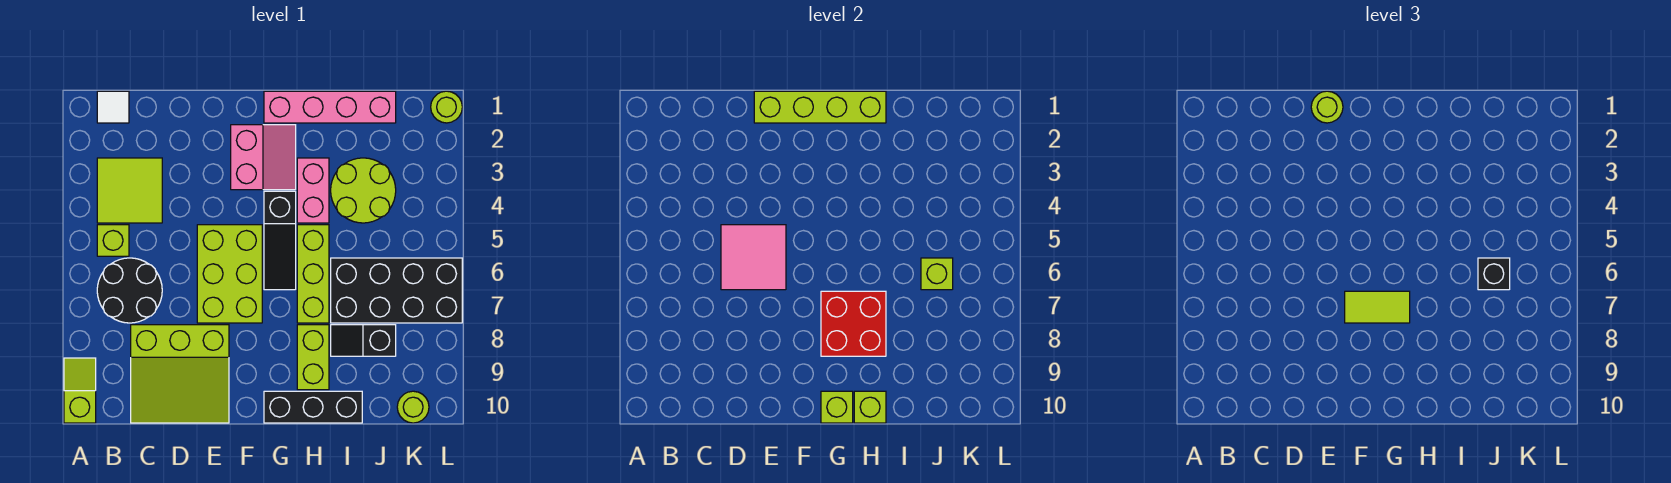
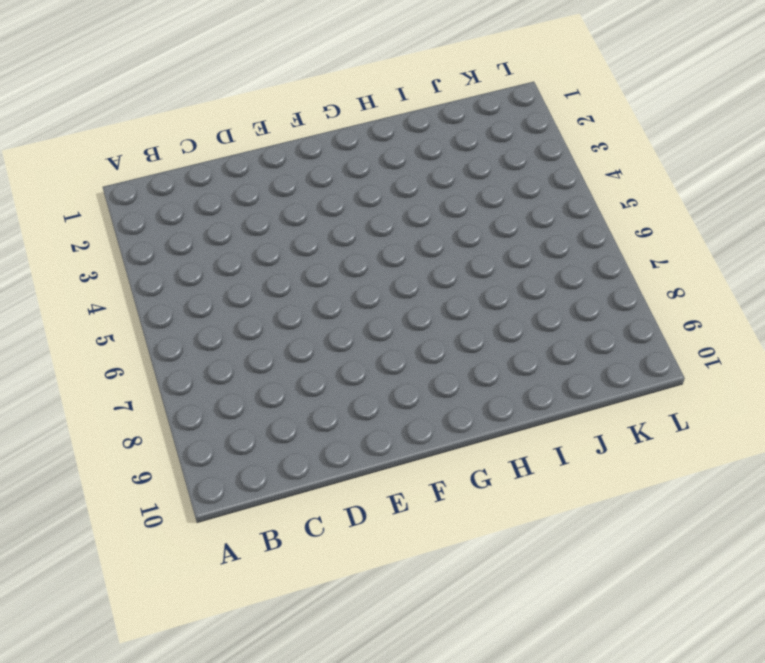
none -> lime 1x2 slope [64,358,96,423]
none -> white 1x1 tile [97,91,129,123]
none -> lime 2x2 tile [97,158,162,223]

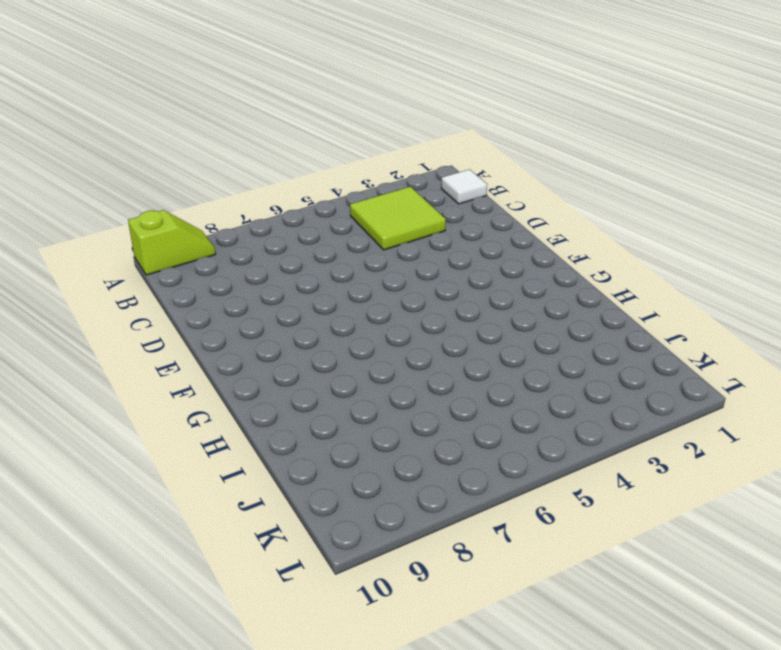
none -> lime 1x1 brick [97,225,129,256]
none -> black 2x2 round brick [97,258,162,323]
none -> lime 3x3 slope [131,325,229,423]

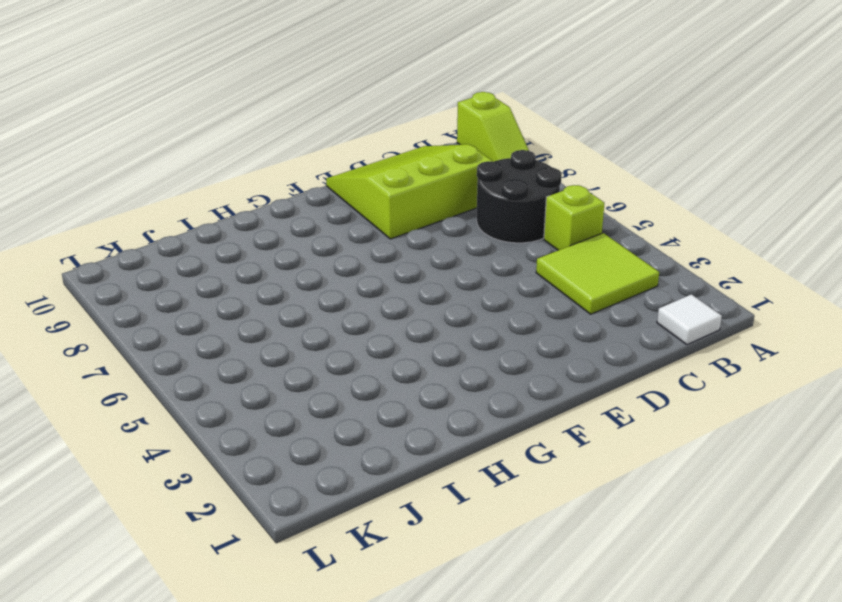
none -> lime 2x3 brick [197,225,262,323]
none -> pink 2x2 slope [231,125,296,190]
none -> pink 1x4 brick [264,91,396,123]

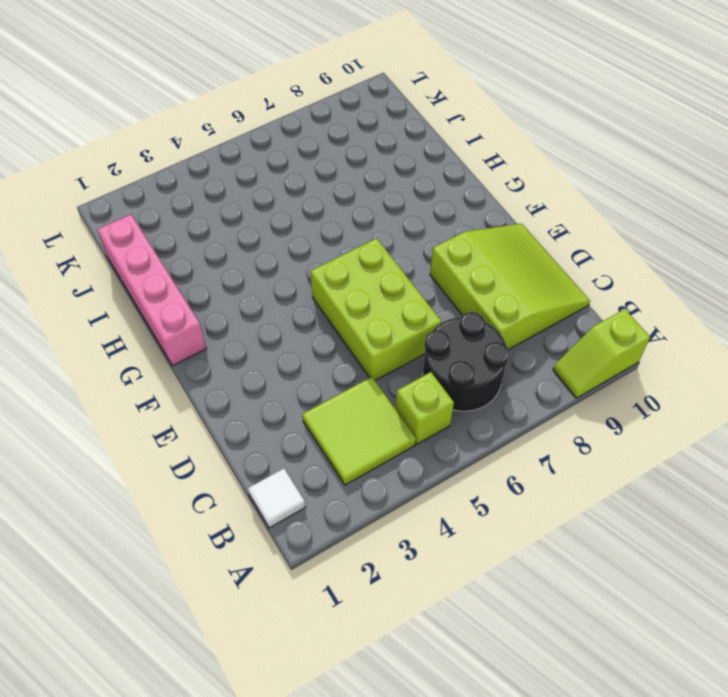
lime 2x3 brick [310,238,441,380] -> lime 2x3 brick turned to [197,225,262,323]
none -> pink 2x2 slope [231,125,296,190]
none -> black 1x3 slope [264,191,296,290]
none -> black 1x3 brick [264,391,362,423]

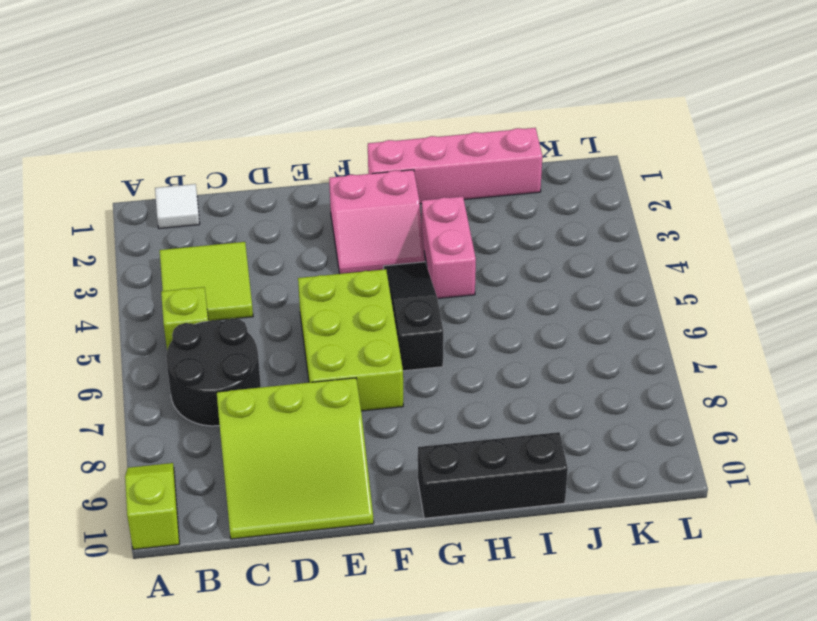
pink 2x2 slope [329,170,425,274] -> pink 2x2 slope turned to [231,125,296,190]
black 1x3 slope [384,262,443,371] -> black 1x3 slope turned to [264,191,296,290]
none -> lime 1x3 brick [297,225,329,323]
none -> lime 1x2 brick [297,325,329,390]
none -> lime 2x2 round brick [331,158,396,223]

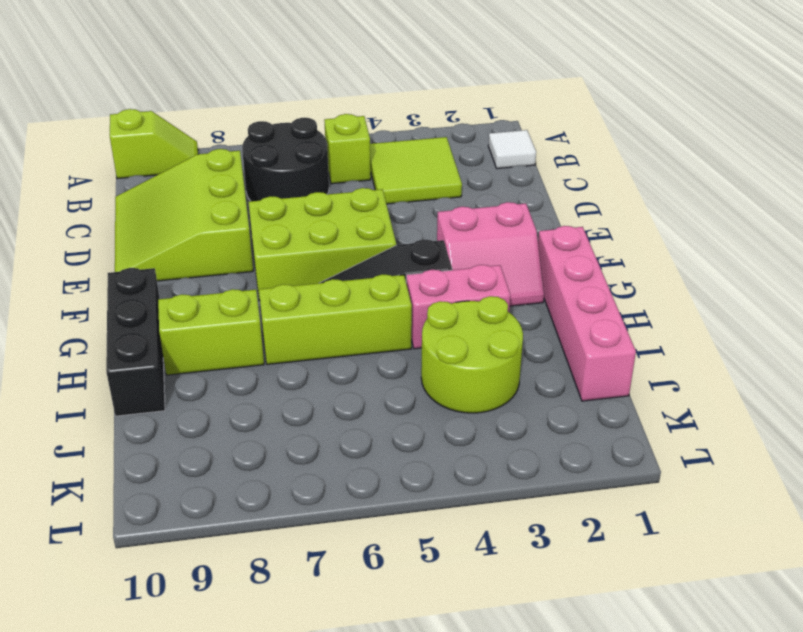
none -> black 2x4 brick [331,258,462,323]
none -> black 1x2 slope [331,325,396,356]
none -> lime 1x1 round brick [397,391,429,423]

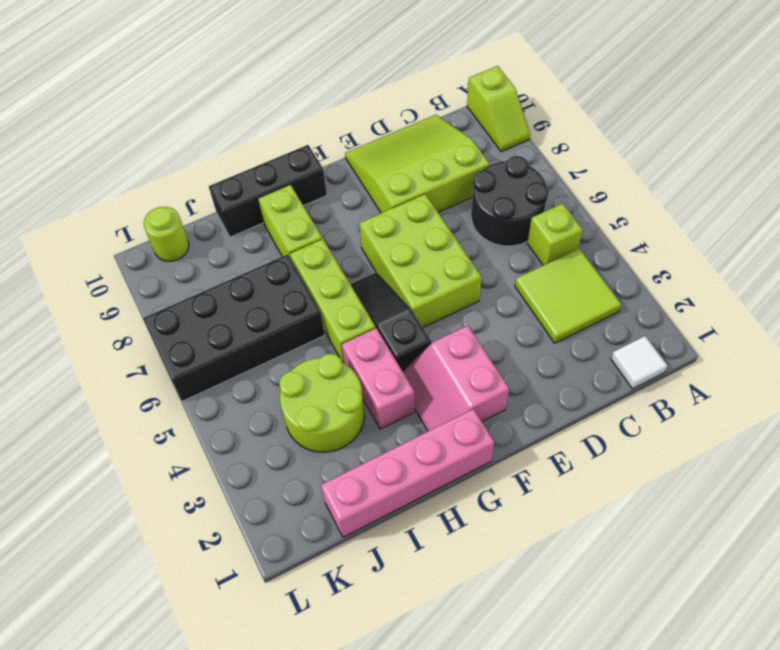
none -> black 1x2 slope [331,325,396,356]
none -> lime 1x1 round brick [431,91,462,123]
none -> pink 2x2 tile [721,225,786,290]

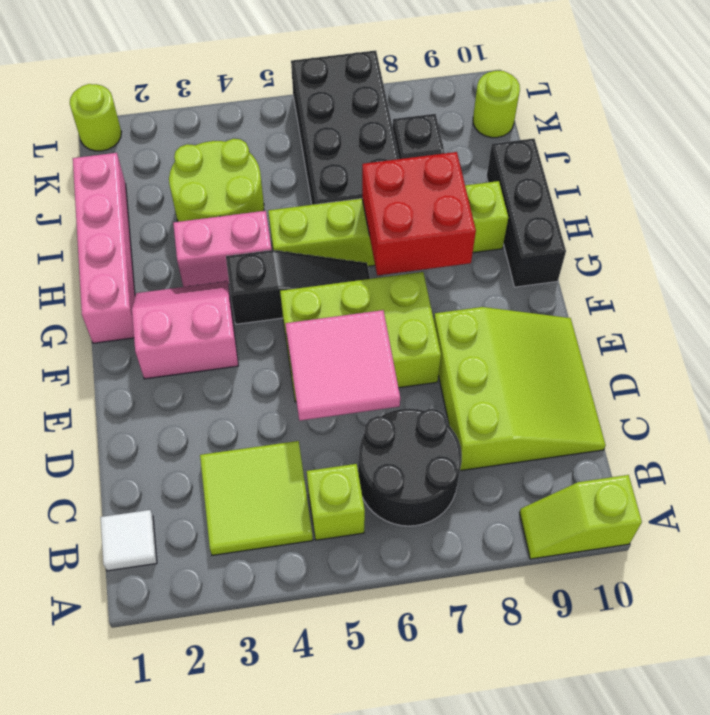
none -> lime 1x4 brick [754,91,886,123]
none -> lime 1x1 brick [821,391,853,423]
none -> lime 1x1 brick [854,391,886,423]

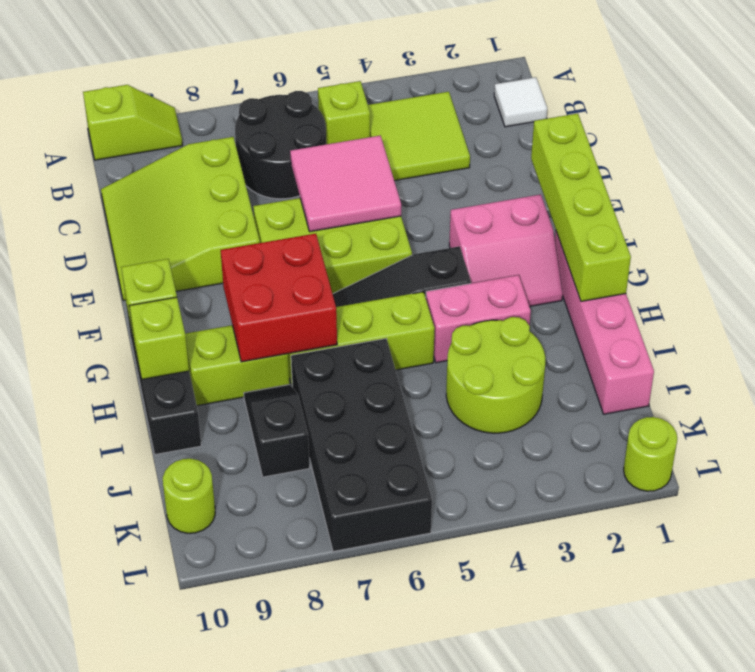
none -> lime 1x1 brick [921,258,953,290]
none -> lime 1x1 round brick [1311,91,1343,123]
none -> lime 1x2 tile [1345,291,1410,323]

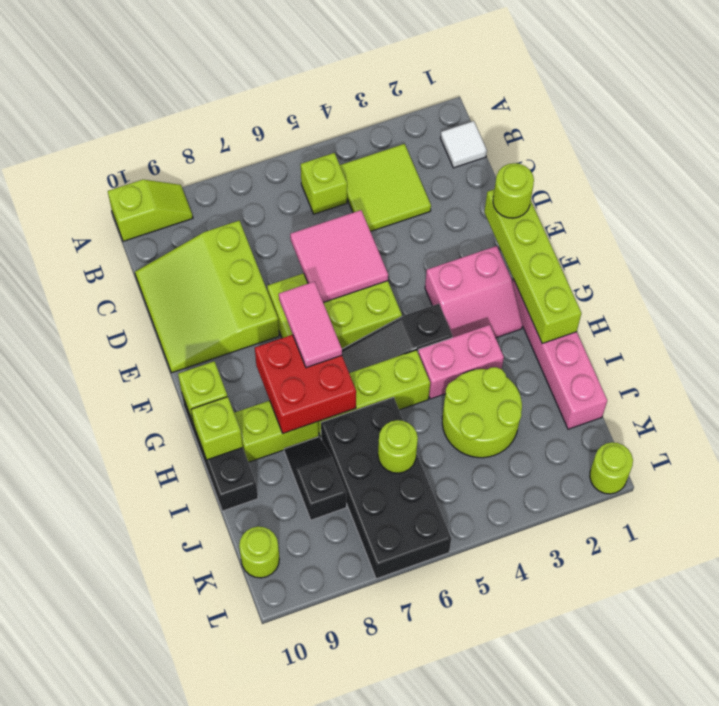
pink 1x2 tile [279,282,342,368] -> lime 1x2 tile [1345,291,1410,323]
lime 1x1 round brick [378,420,418,473] -> lime 1x1 brick [921,258,953,290]
none -> black 2x2 round brick [97,258,162,323]
none -> black 1x1 brick [1478,258,1510,290]

